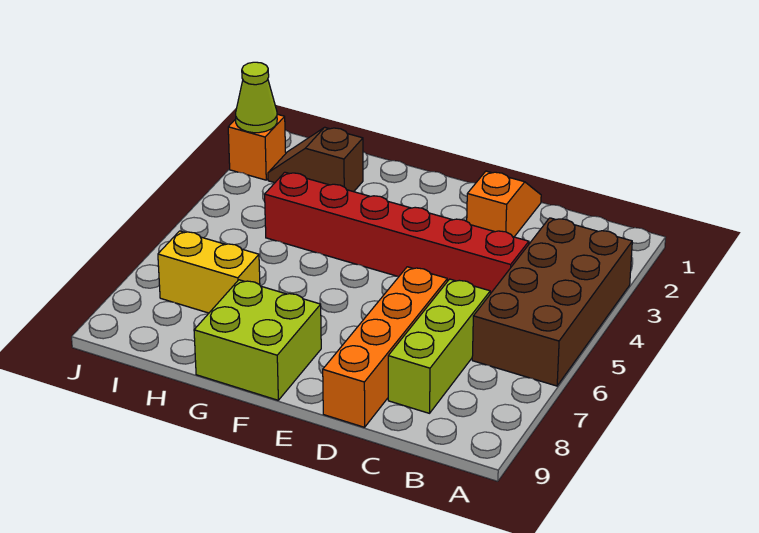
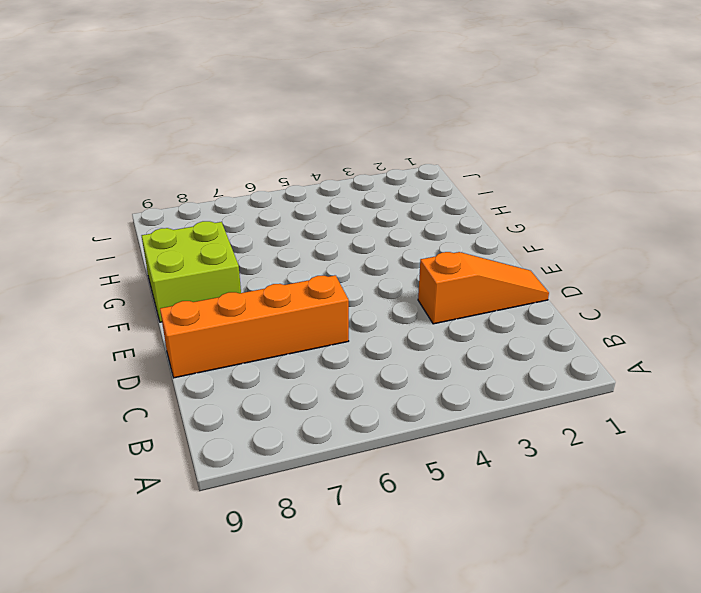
orange 1x3 slope [418,252,549,324] -> orange 1x2 slope [467,171,541,237]
none -> brown 2x4 brick [472,218,632,386]
none -> red 1x6 brick [265,172,529,294]

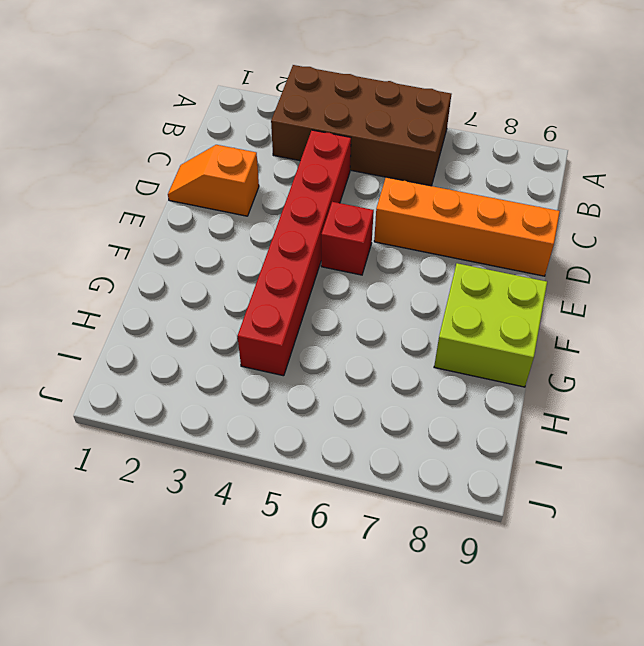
red 1x1 brick [321,202,374,275] -> none
none -> lime 1x3 brick [388,279,490,413]
none -> brown 1x2 slope [268,127,363,192]

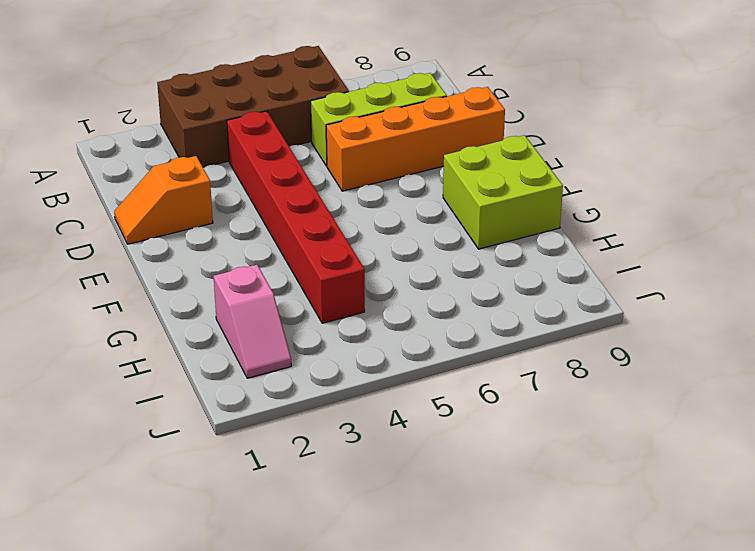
pink 1x2 slope [213,265,291,378] -> brown 1x2 slope [268,127,363,192]
none -> yellow 1x2 brick [158,231,260,313]
none -> orange 1x1 brick [228,114,286,180]

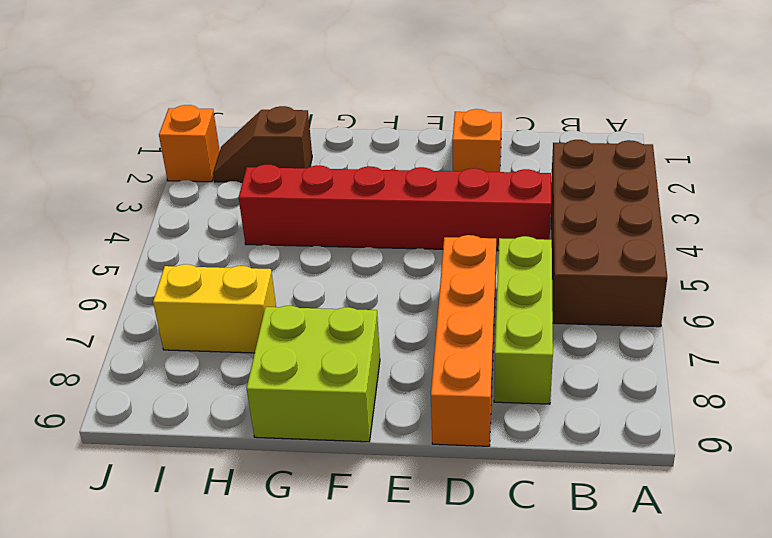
none -> lime 1x1 cone [236,62,277,133]

